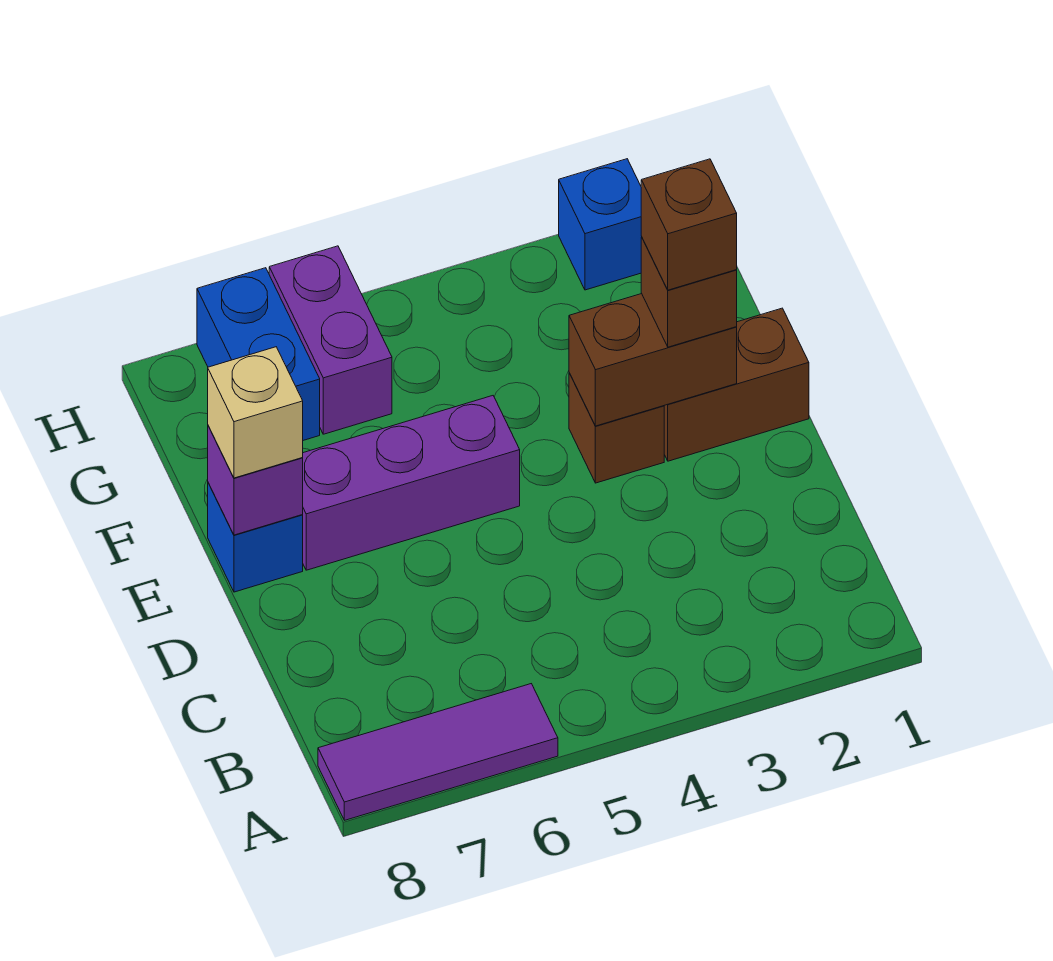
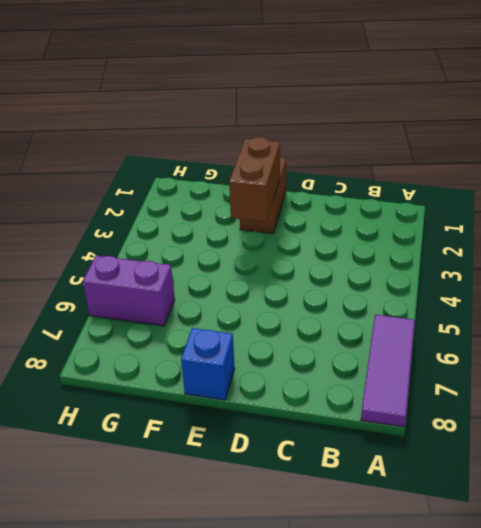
none -> brown 1x1 brick [569,373,664,483]
none -> purple 1x3 brick [303,396,520,570]
none -> blue 1x2 brick [197,268,320,440]

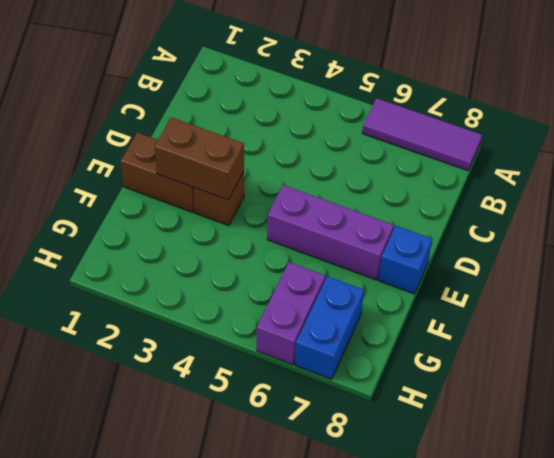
none -> blue 1x1 brick [559,159,642,290]
none -> purple 1x1 brick [208,426,303,535]
none -> brown 1x1 brick [641,237,737,347]

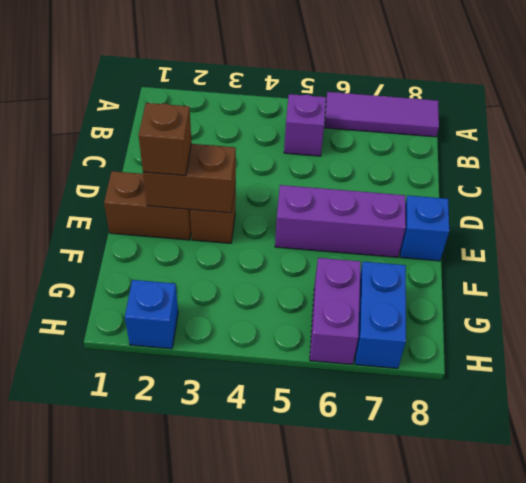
purple 1x1 brick [284,94,326,156] -> purple 1x1 brick moved to [208,426,303,535]
none -> tan 1x1 brick [208,347,303,478]
none -> brown 1x1 brick [641,159,737,290]

